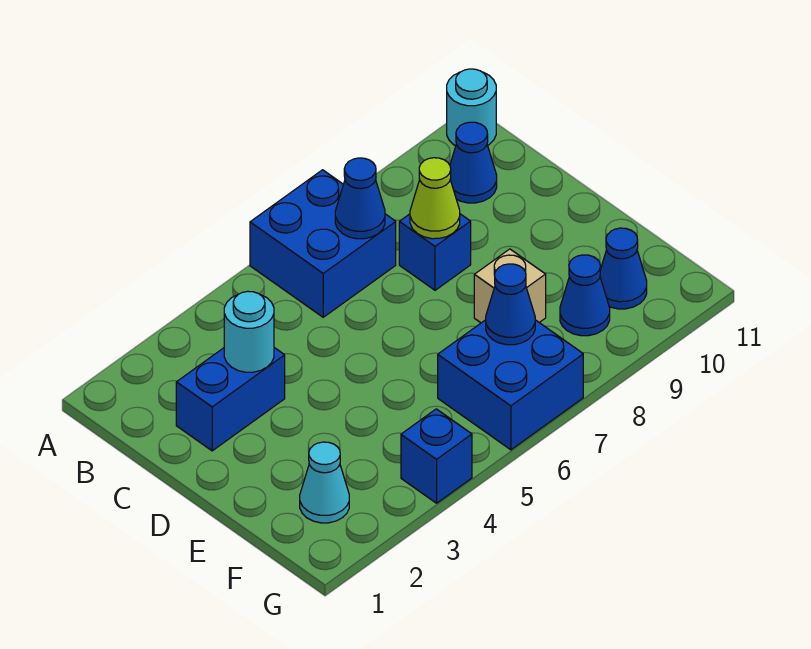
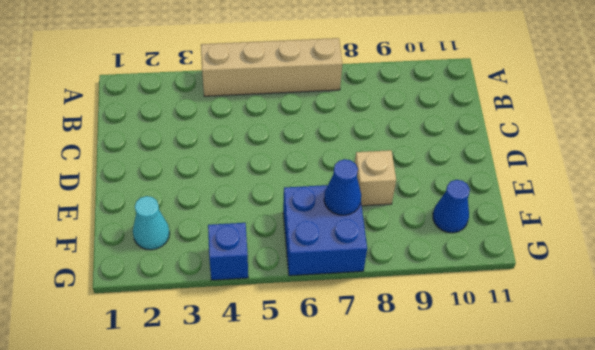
tan 1x4 brick [201,38,342,96] -> blue 2x2 brick [250,170,396,317]
none -> cyan 1x1 round brick [447,69,496,146]
none -> blue 1x1 cone [450,122,497,203]
none -> blue 1x2 brick [176,348,285,451]

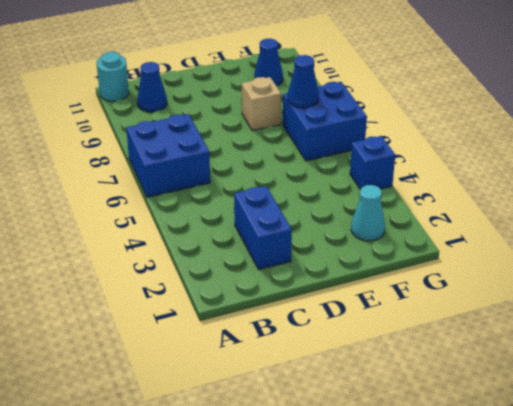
none -> blue 1x1 brick [399,214,471,290]
none -> blue 1x1 cone [560,255,610,336]
none -> blue 1x1 cone [335,158,385,239]

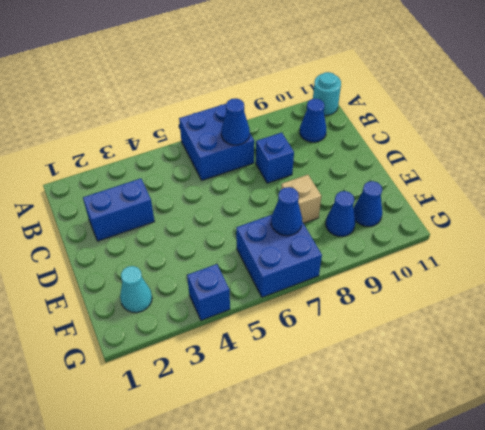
none -> cyan 1x1 round brick [224,291,274,372]
none -> lime 1x1 cone [410,158,460,239]

